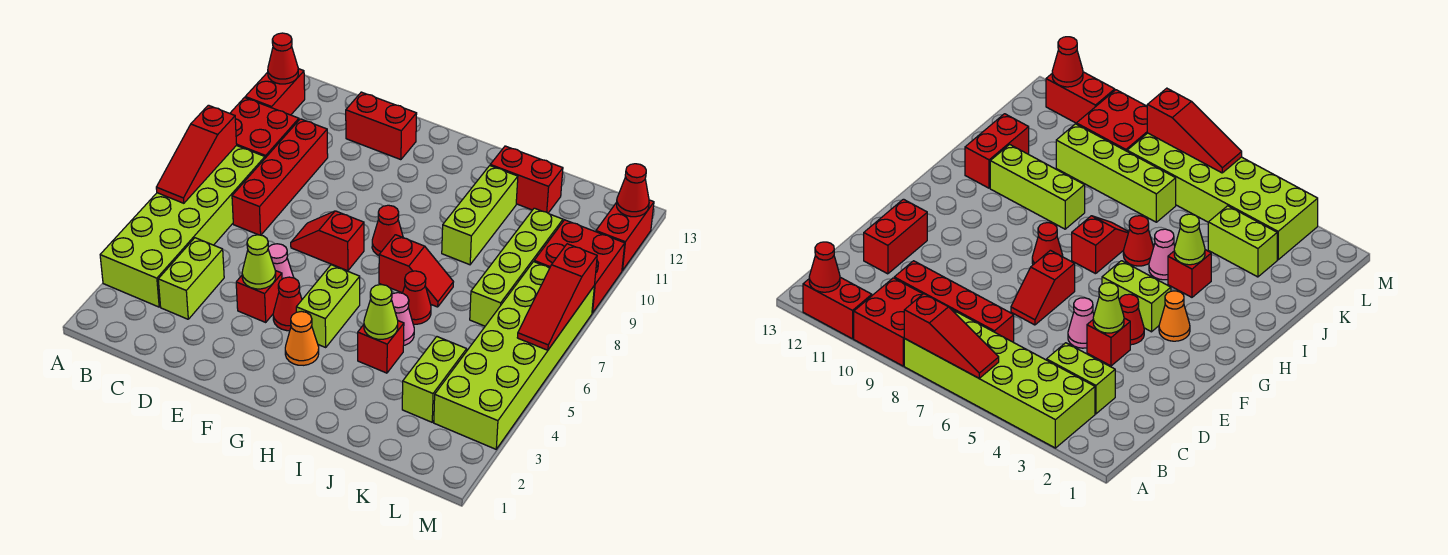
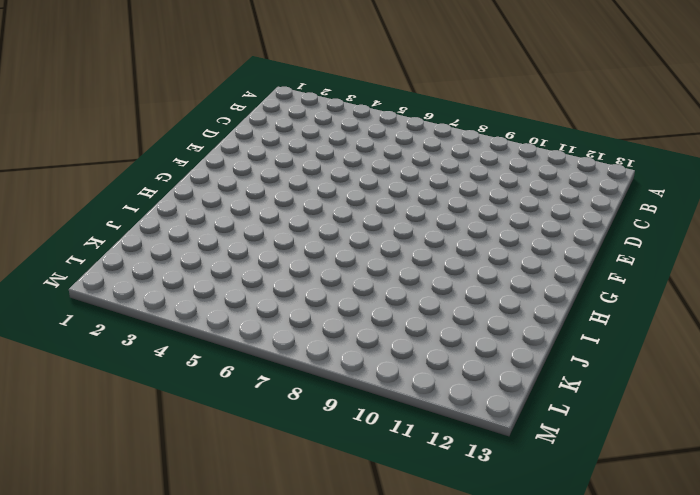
none -> lime 2x6 brick [100,145,265,307]
none -> red 2x2 brick [230,98,299,158]
none -> red 1x2 brick [245,69,305,115]
none -> lime 1x2 brick [158,238,224,319]

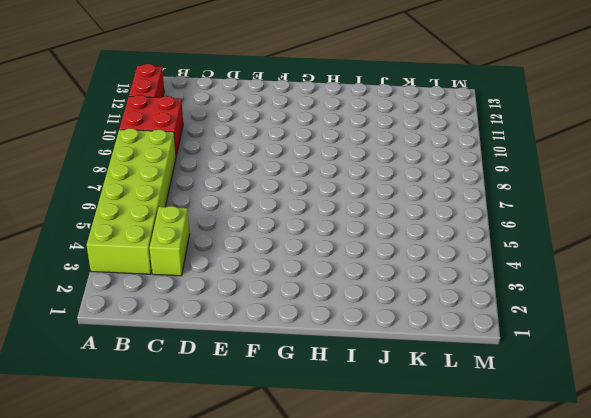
none -> red 1x4 brick [232,119,328,235]
none -> red 1x2 brick [346,92,417,160]
none -> red 1x1 brick [236,271,282,322]
none -> pink 1x1 cone [268,244,294,279]

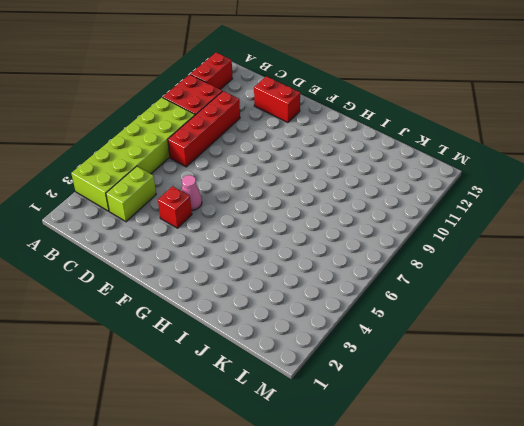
none -> red 1x2 slope [291,211,364,271]
none -> red 1x1 cone [273,277,302,331]
none -> orange 1x1 cone [285,311,319,365]
none -> lime 1x2 brick [296,265,360,347]

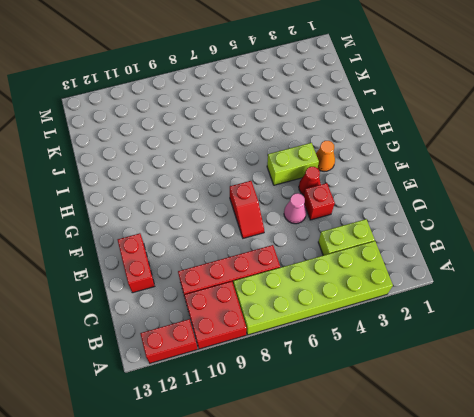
none -> red 1x1 cone [372,205,403,255]
none -> red 1x2 slope [379,235,453,307]
none -> red 1x1 brick [358,321,404,373]
none -> pink 1x1 cone [391,293,414,345]

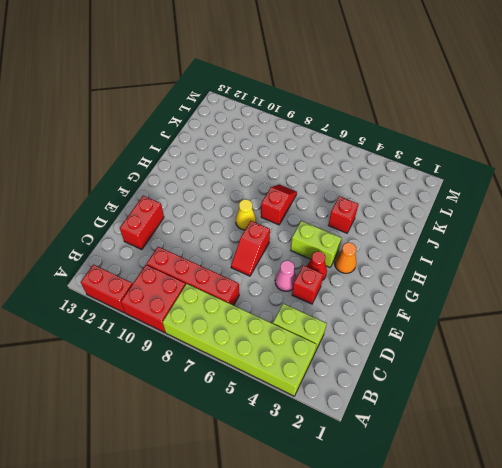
yellow 1x1 cone [236,199,256,230] -> red 1x1 cone [372,205,403,255]
none -> pink 1x1 cone [391,293,414,345]
none -> red 1x1 cone [403,271,431,324]
none -> lime 1x3 brick [442,166,518,265]
none -> red 1x2 brick [490,146,563,213]

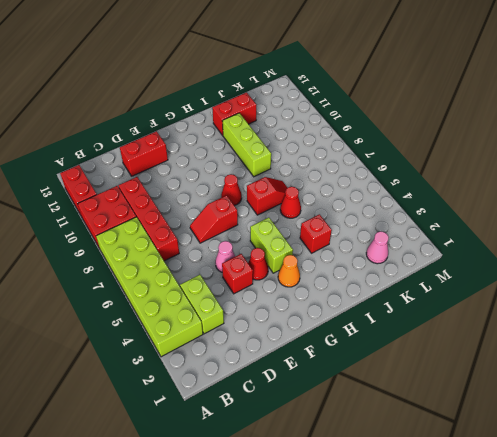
pink 1x1 cone [366,231,389,264] -> pink 1x1 cone moved to [391,293,414,345]
none -> lime 1x2 brick [402,337,467,422]
none -> lime 1x4 brick [470,208,563,326]
none -> lime 2x6 brick [434,262,594,449]
none -> red 2x2 brick [534,220,625,313]

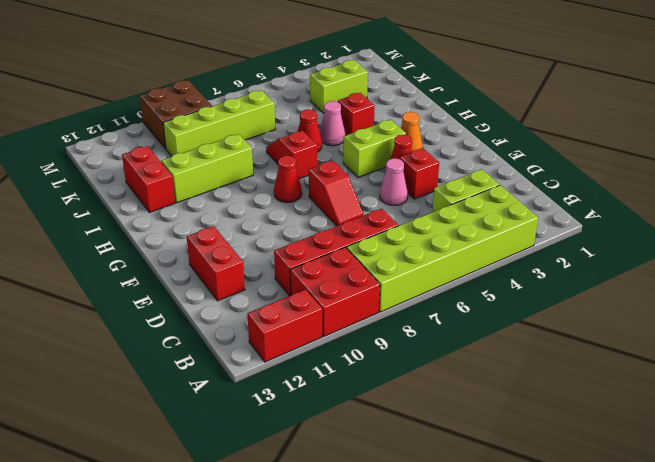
brown 2x2 brick [140,80,212,149] -> red 2x2 brick [534,220,625,313]
none -> lime 2x6 brick [434,262,594,449]
none -> red 1x2 brick [596,200,654,271]
none -> red 1x3 slope [156,105,237,203]
none -> red 1x1 cone [268,33,298,84]

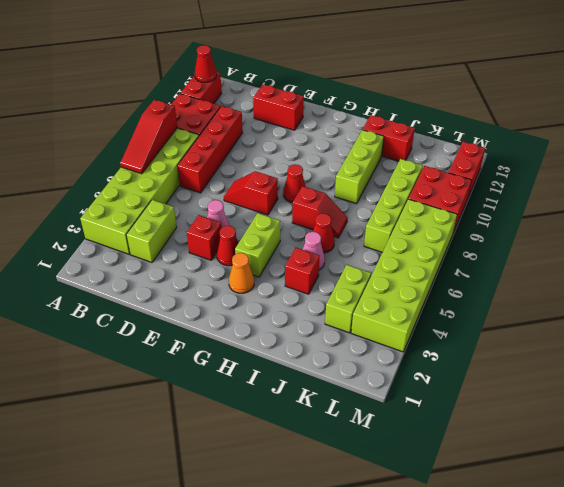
none -> lime 1x1 cone [242,235,276,289]
none -> lime 1x1 cone [364,285,398,339]
none -> red 1x3 slope [517,244,597,350]
none -> red 1x1 cone [617,164,649,217]

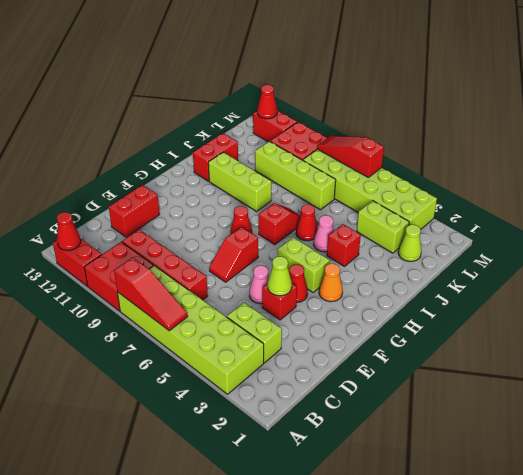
lime 1x1 cone [398,225,421,261] -> lime 1x1 cone moved to [364,285,398,339]
red 1x3 slope [317,136,384,177] -> red 1x3 slope turned to [517,244,597,350]

